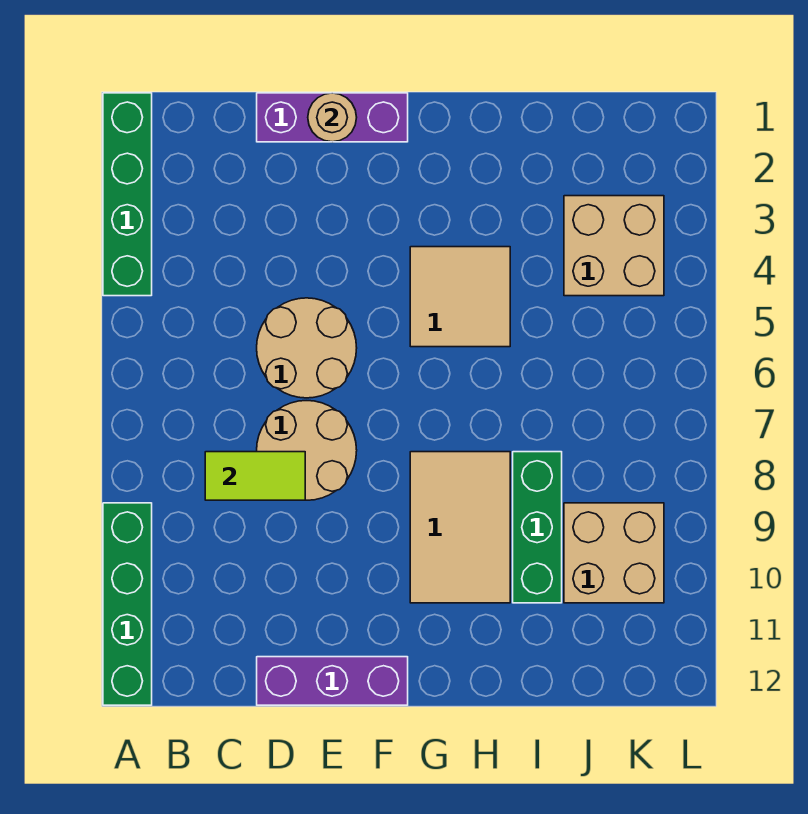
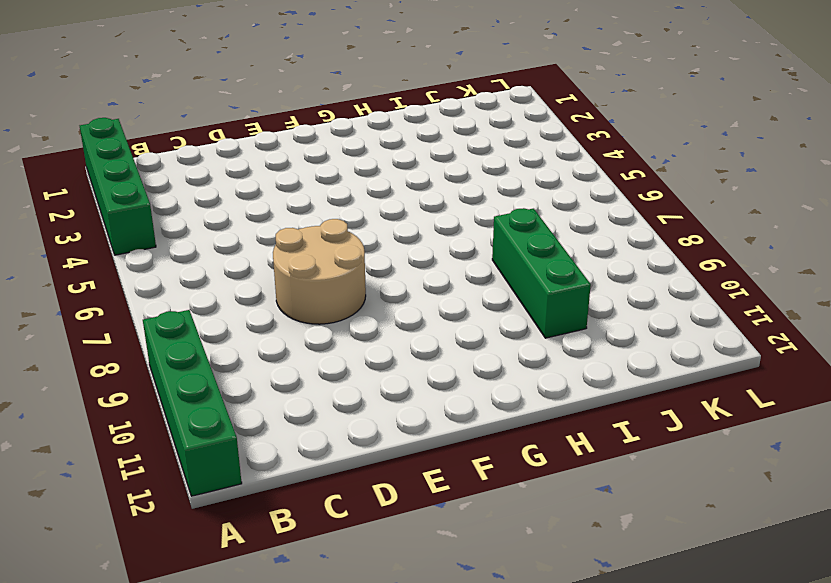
none -> purple 1x3 brick [257,93,408,142]
none -> tan 2x2 round brick [257,298,357,398]
none -> purple 1x3 brick [257,657,408,705]

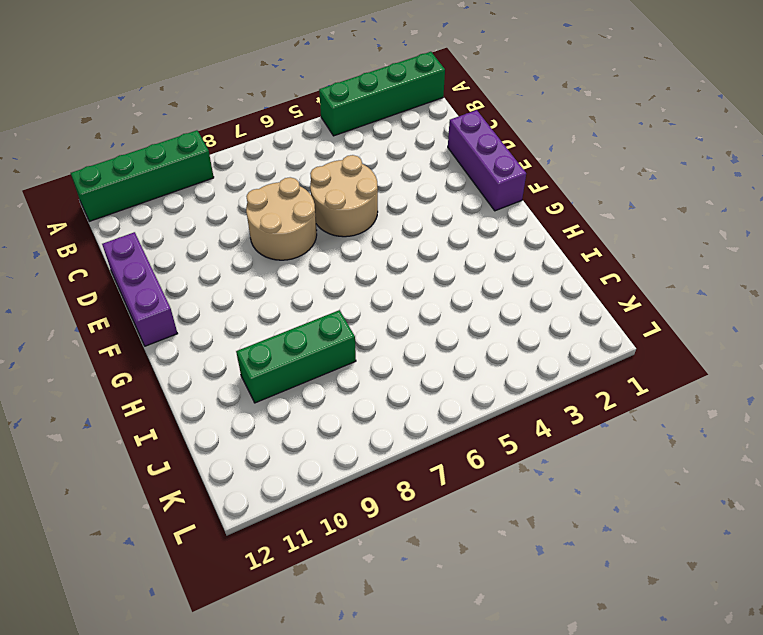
none -> tan 2x2 tile [410,247,510,347]
none -> tan 2x3 tile [410,452,510,603]
none -> tan 2x2 brick [564,196,664,296]

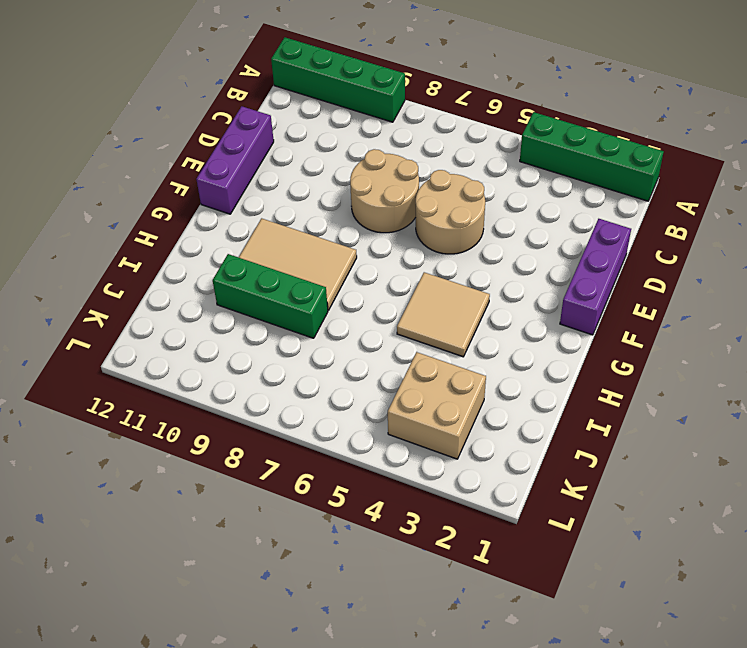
none -> tan 2x2 brick [564,503,664,603]
none -> lime 1x2 tile [205,452,305,500]
none -> tan 1x1 round brick [308,93,357,142]

